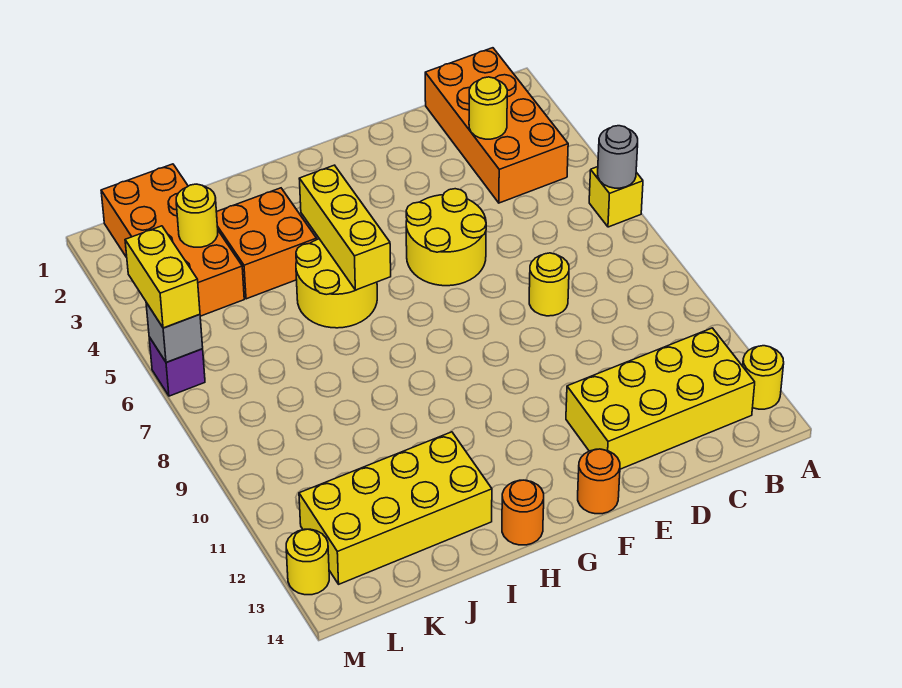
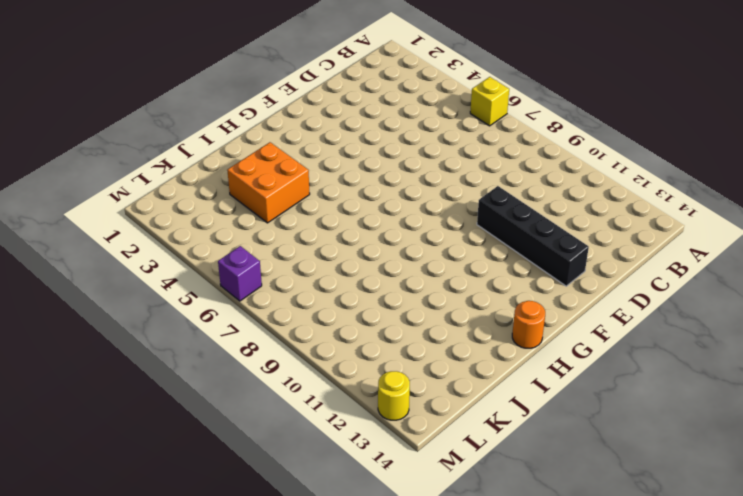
black 1x4 brick [477,186,589,286] -> yellow 2x4 brick [566,328,755,469]
none -> yellow 1x1 round brick [743,346,784,409]
none -> orange 2x4 brick [425,48,568,203]
none -> yellow 1x1 round brick [529,253,569,316]

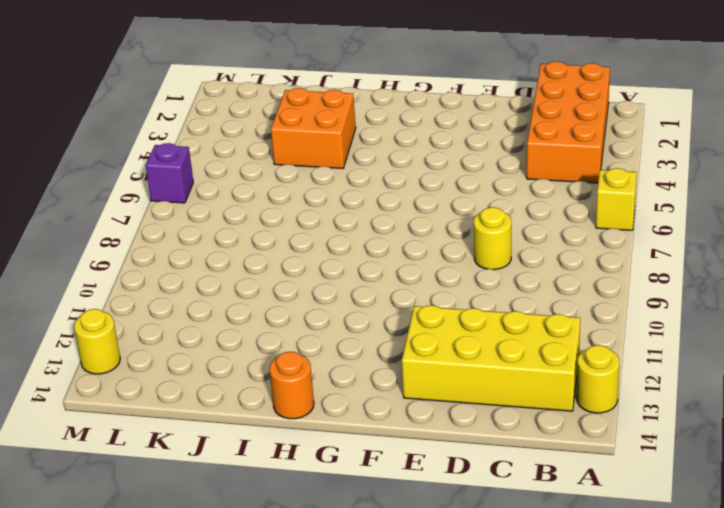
none -> yellow 2x2 round brick [406,189,486,286]
none -> orange 1x1 round brick [578,449,620,514]
none -> yellow 2x2 round brick [296,239,377,328]

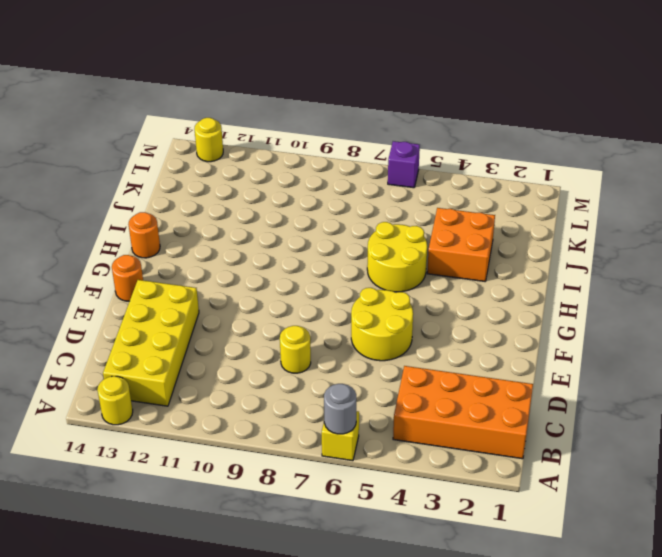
none -> yellow 2x4 brick [299,432,492,584]
none -> orange 2x4 brick [101,164,244,316]
none -> yellow 1x1 round brick [469,77,507,139]

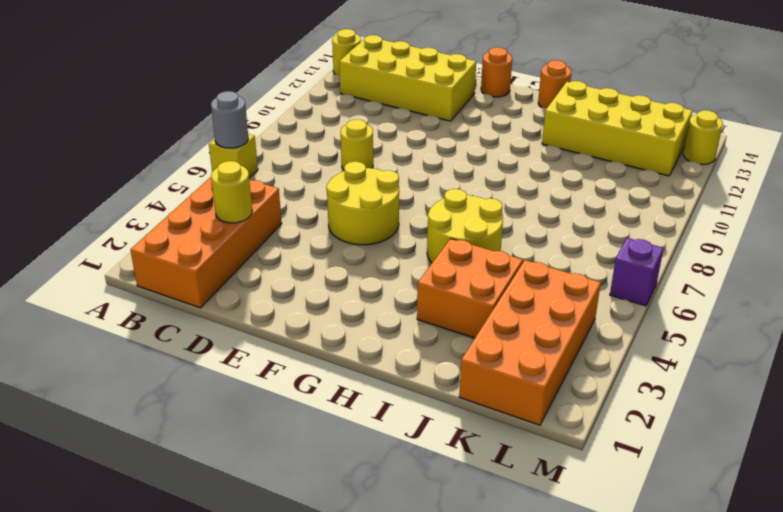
none -> yellow 1x3 brick [299,165,391,290]
none -> yellow 1x1 round brick [176,184,218,247]
none -> grey 1x1 brick [146,303,203,363]

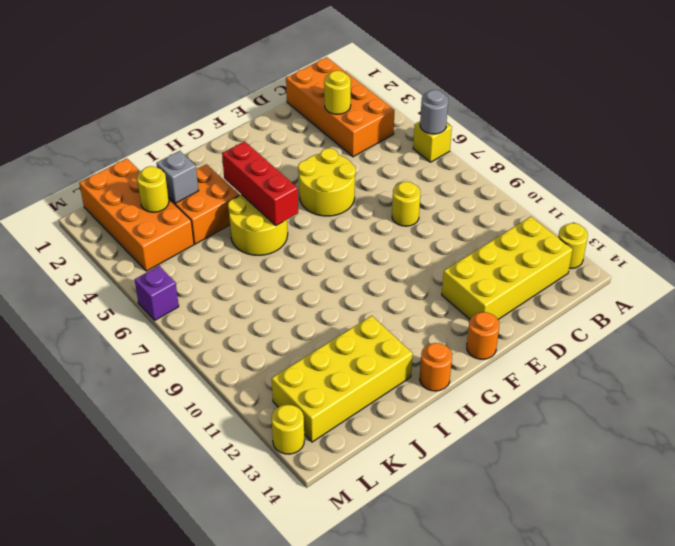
red 1x3 brick [222,141,298,225] -> yellow 1x3 brick [299,165,391,290]
grey 1x1 brick [157,151,198,203] -> grey 1x1 brick moved to [146,303,203,363]
none -> yellow 1x2 brick [125,226,200,328]

